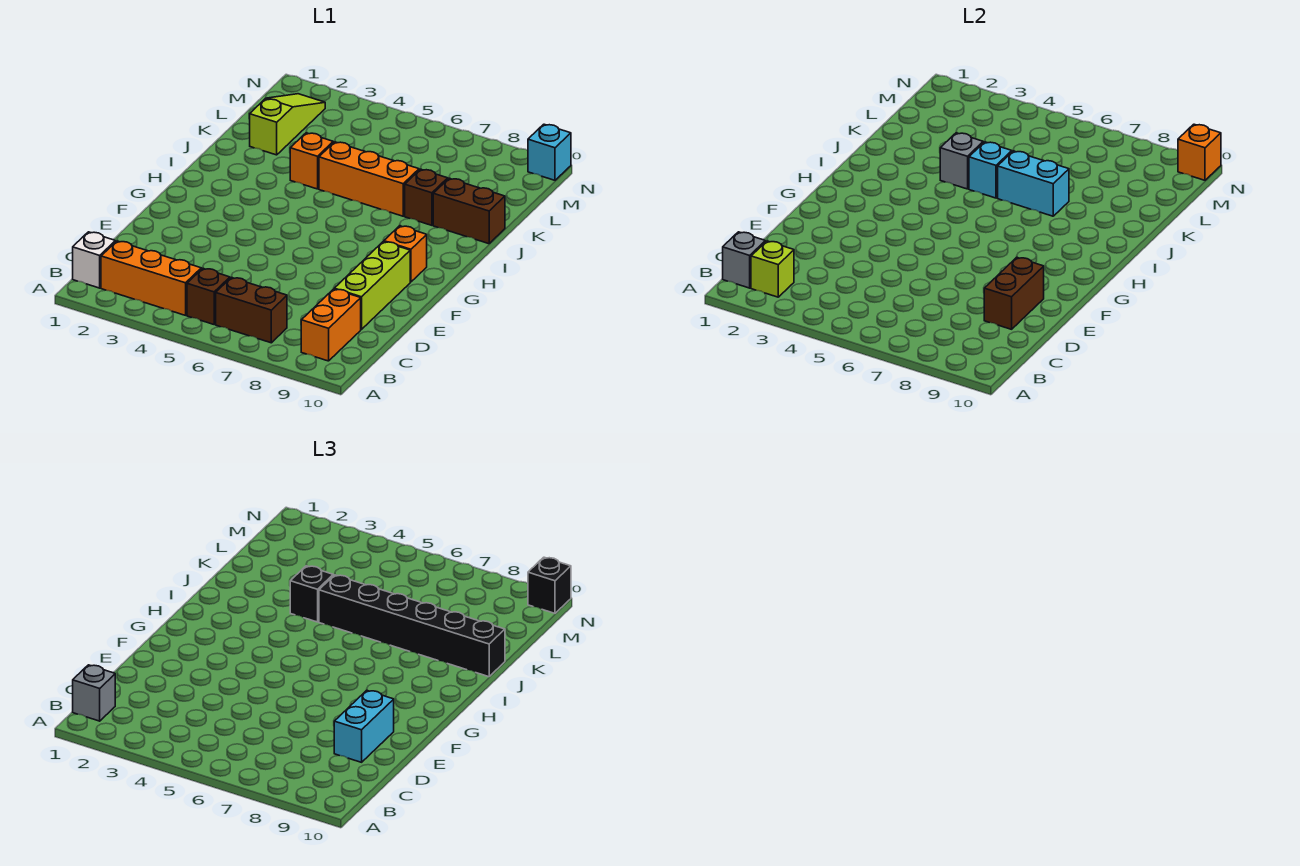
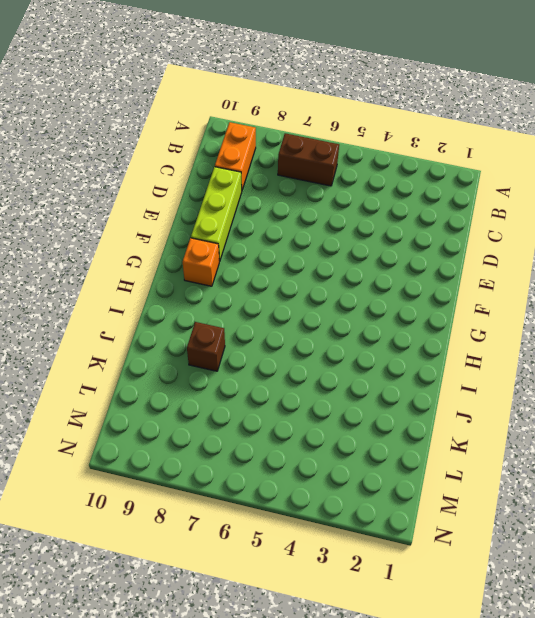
none -> white 1x1 brick [73,232,115,288]
none -> orange 1x3 brick [101,241,201,315]
none -> brown 1x1 brick [187,268,230,324]

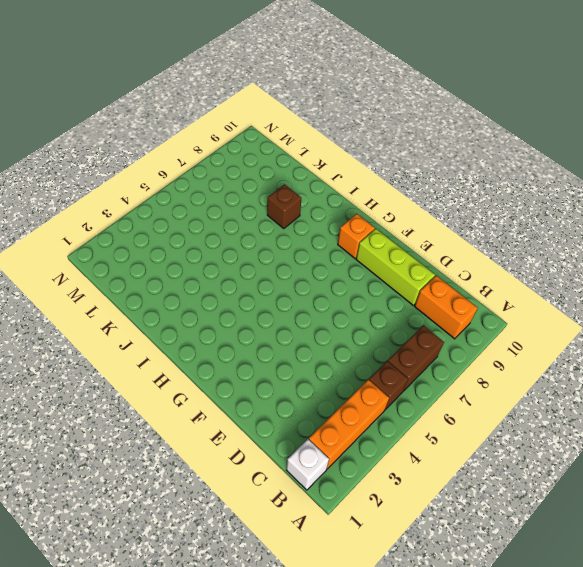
none -> orange 1x1 brick [290,133,333,189]
none -> orange 1x3 brick [319,142,419,216]
none -> brown 1x2 brick [433,178,505,244]

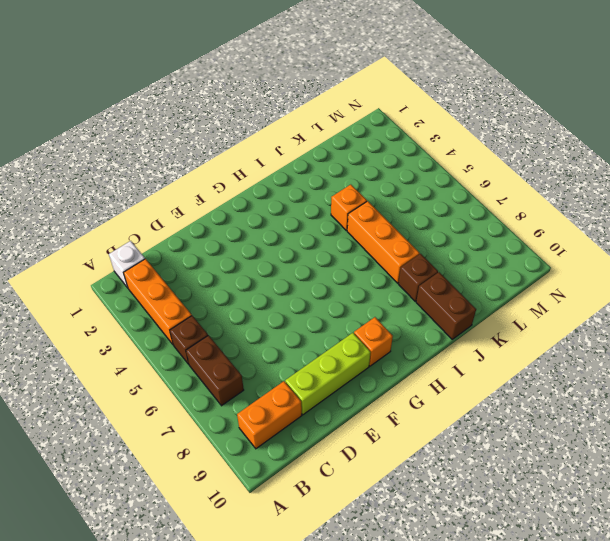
none -> lime 1x3 slope [250,94,325,155]
none -> cyan 1x1 brick [528,124,571,180]
none -> grey 1x1 brick [723,232,765,288]

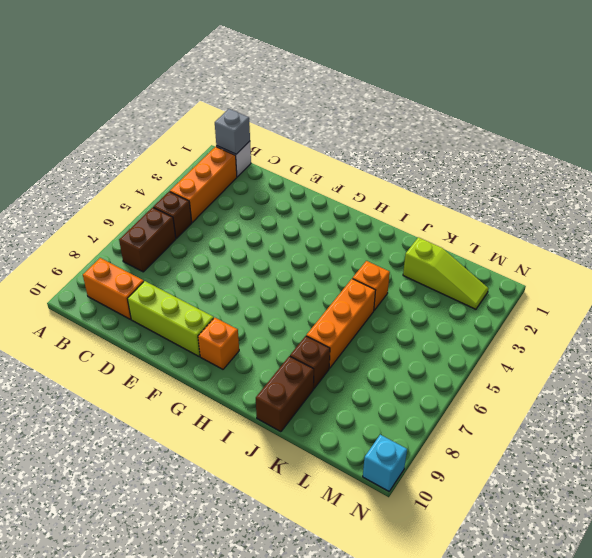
none -> lime 1x1 brick [751,241,794,297]
none -> brown 1x2 brick [984,257,1044,329]
none -> grey 1x1 brick [940,133,983,189]

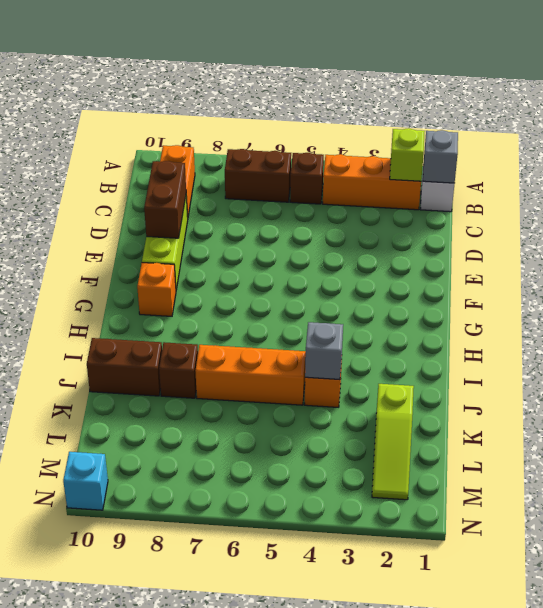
none -> cyan 1x1 brick [969,142,1012,198]
none -> cyan 1x2 brick [998,151,1069,216]
none -> orange 1x1 brick [1178,124,1221,180]

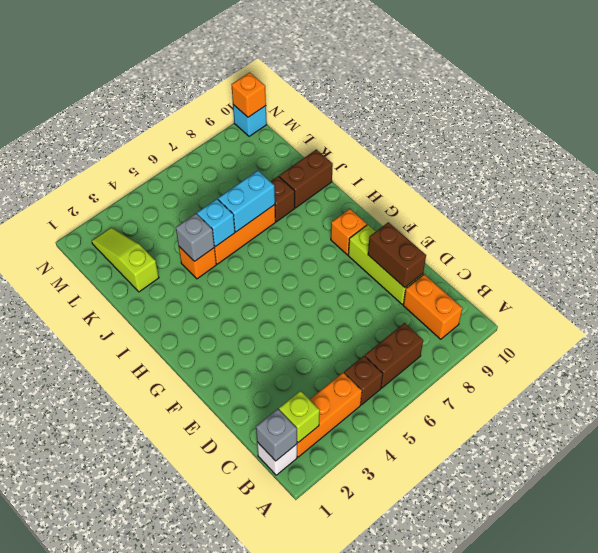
none -> grey 1x1 brick [73,665,115,721]
none -> cyan 1x2 brick [334,690,394,762]
none -> black 1x1 brick [290,566,333,622]

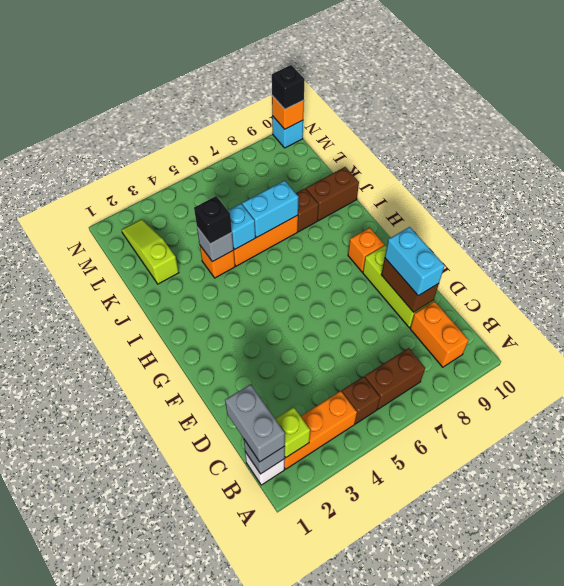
grey 1x2 brick [225,384,285,462] -> grey 1x1 brick [73,665,115,721]
none -> black 1x6 brick [319,575,505,677]

